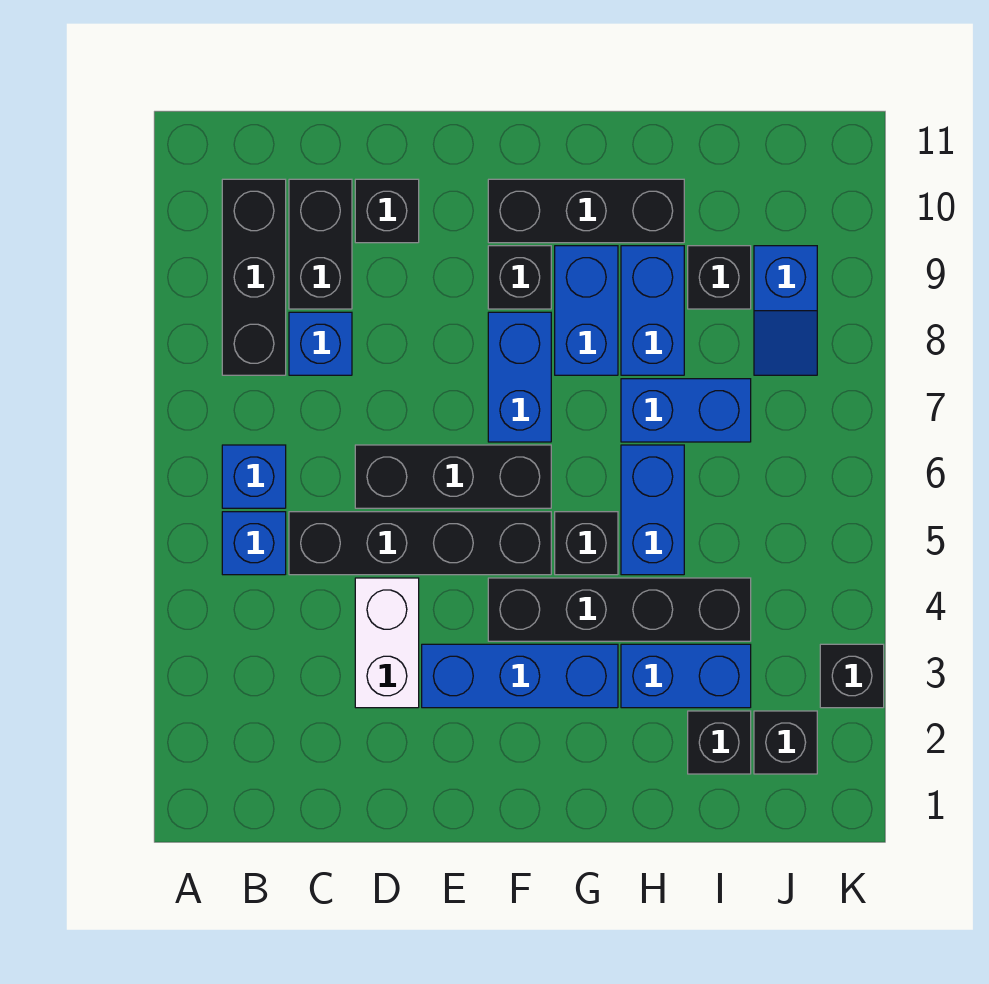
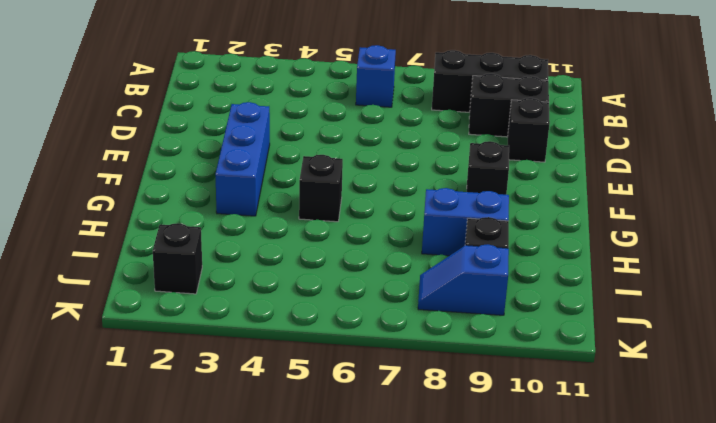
none -> blue 1x1 brick [222,512,286,575]
none -> black 1x4 brick [289,512,551,575]
none -> blue 1x1 brick [289,312,352,375]

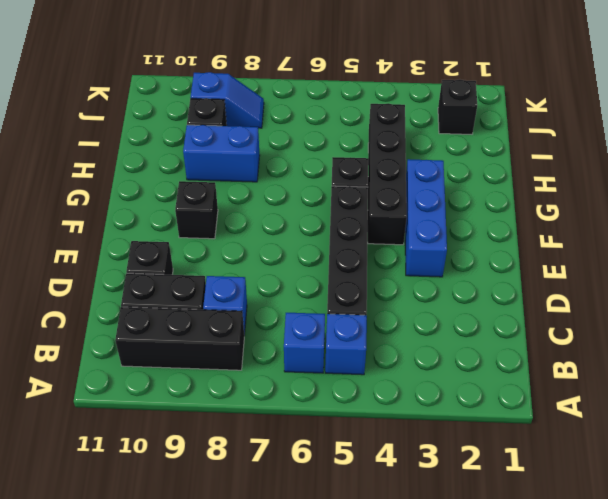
none -> white 1x2 brick [355,578,419,708]
none -> black 1x3 brick [355,445,551,508]
none -> blue 1x2 brick [488,312,551,442]

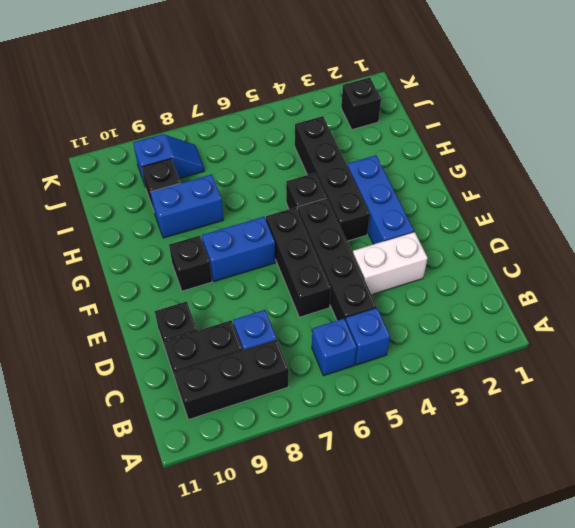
none -> black 1x3 brick [488,179,684,243]
none -> blue 1x2 brick [555,246,618,375]
none -> blue 1x2 brick [621,644,751,708]

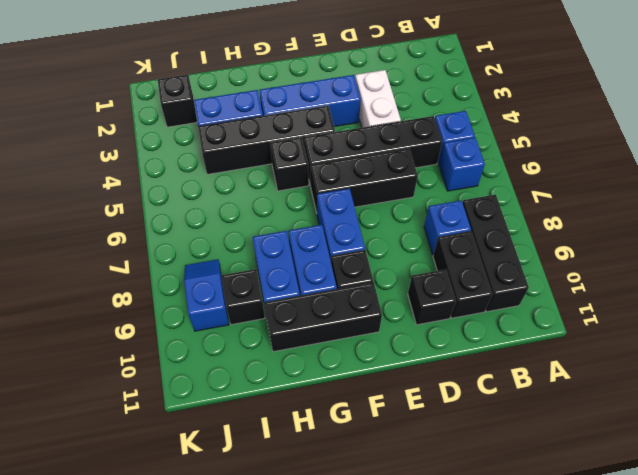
none -> blue 1x2 brick [621,445,684,575]
none -> blue 1x2 brick [621,379,751,442]
none -> black 1x1 brick [688,711,751,774]

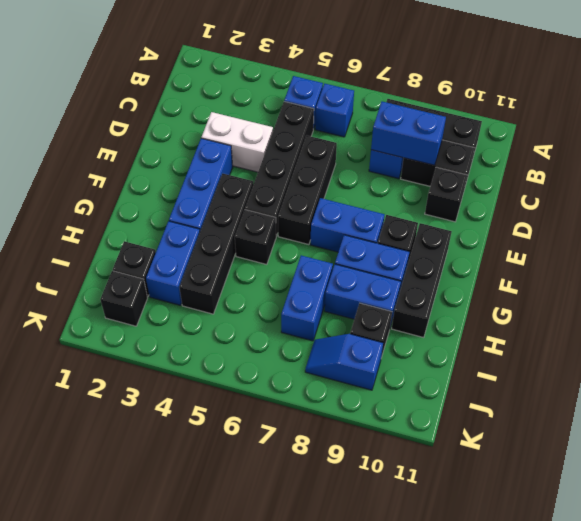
blue 1x2 brick [371,101,446,165] -> blue 1x2 brick moved to [621,445,684,575]
none -> black 1x1 brick [820,644,884,708]

